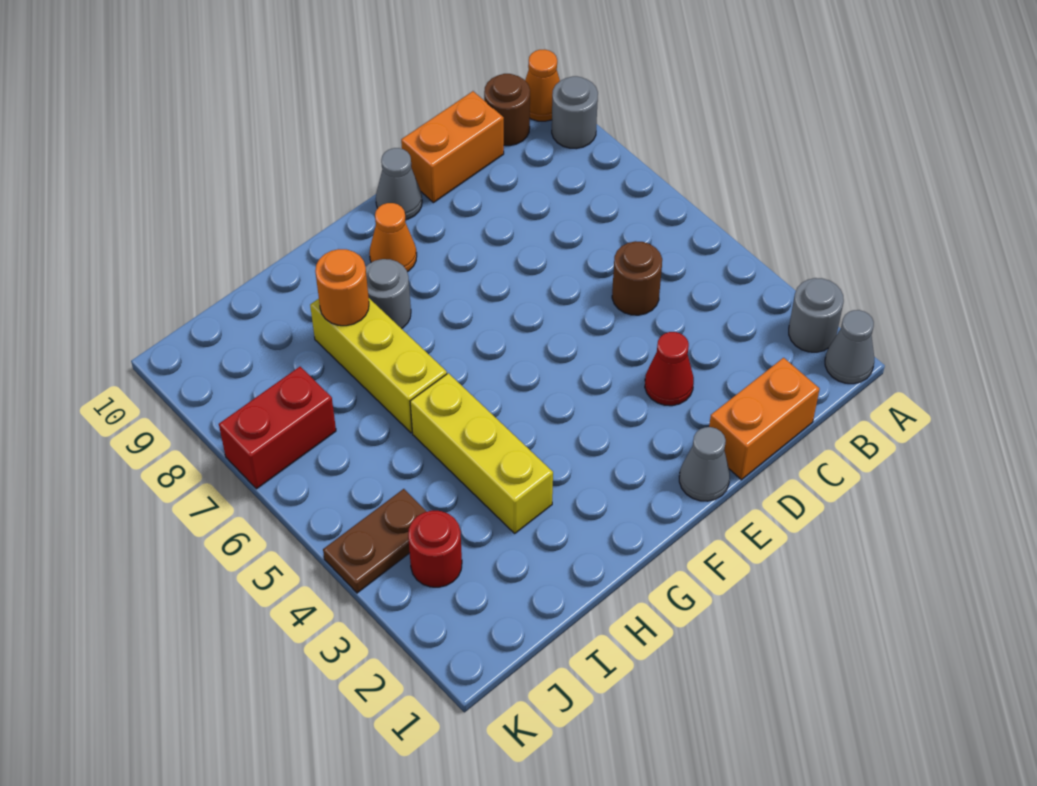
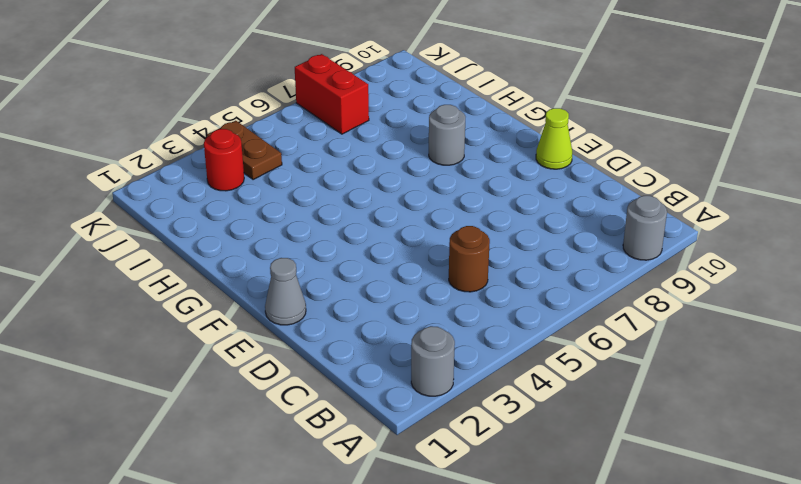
lime 1x1 cone [536,108,572,169] -> grey 1x1 cone [376,148,422,220]
none -> grey 1x1 cone [825,310,874,384]
none -> orange 1x1 cone [525,50,560,121]
none -> brown 1x1 round brick [484,74,530,146]

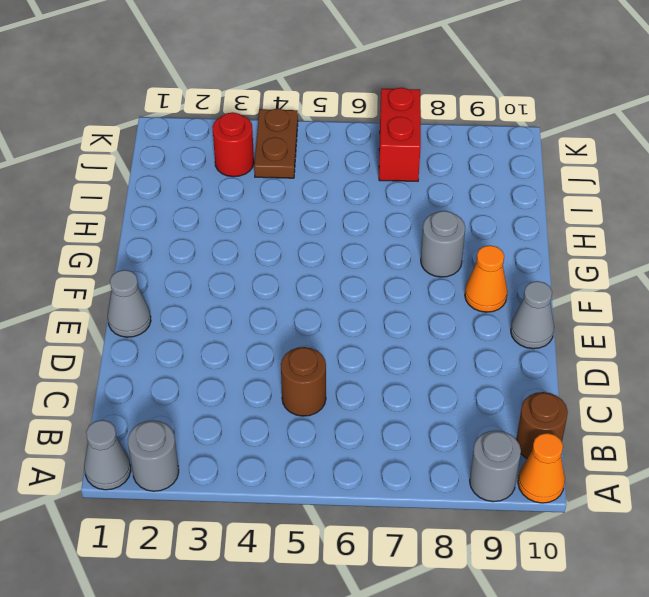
none -> orange 1x2 brick [709,358,820,480]
none -> orange 1x2 brick [401,91,504,203]
none -> red 1x1 cone [645,332,694,406]

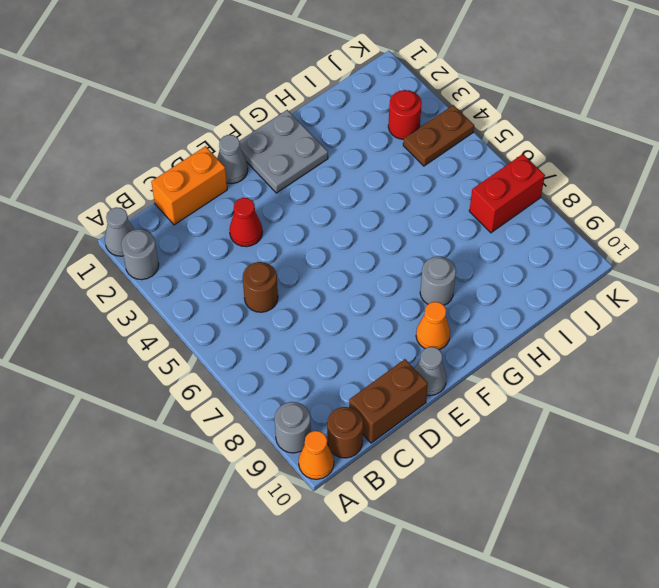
brown 1x2 brick [349,359,428,443] -> orange 1x2 brick [401,91,504,203]
grey 2x2 plate [240,110,328,193] -> none
none -> yellow 1x3 brick [410,373,553,533]
none -> yellow 1x3 brick [310,298,447,433]
none -> orange 1x1 round brick [315,249,369,326]

